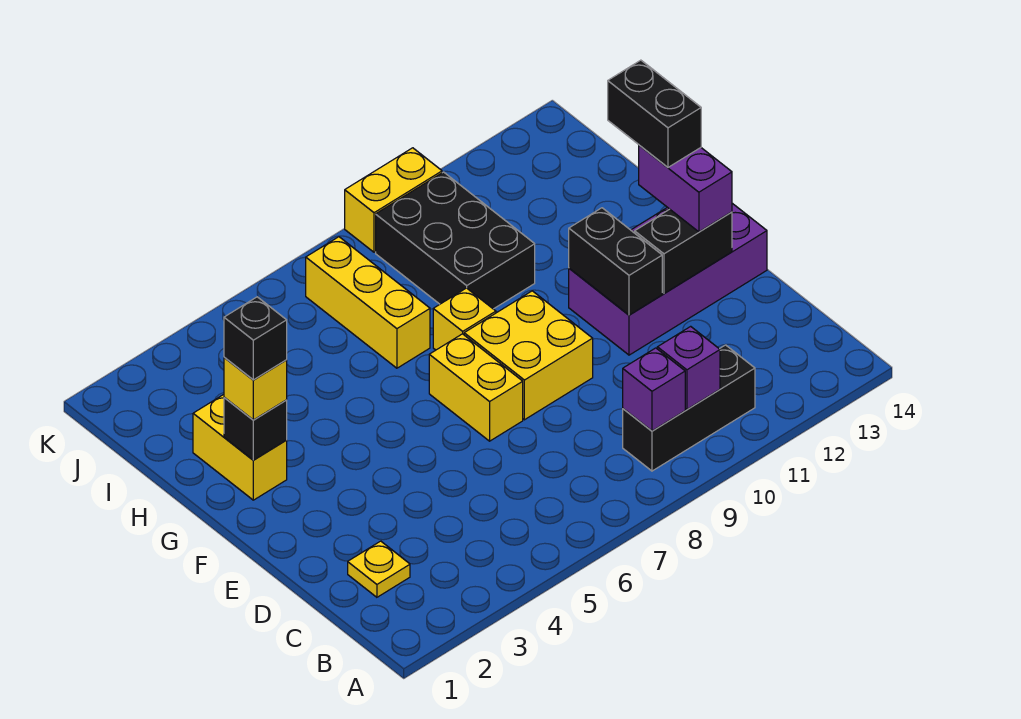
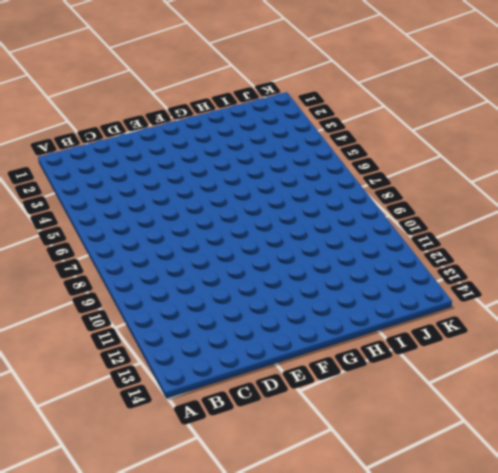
none -> black 1x3 brick [623,345,755,471]
none -> yellow 1x1 plate [348,541,410,597]
none -> yellow 1x2 brick [429,334,523,441]

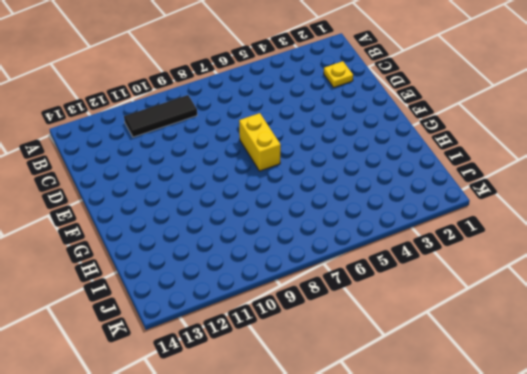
black 1x3 tile [124,95,197,137] -> black 1x3 brick [623,345,755,471]
none -> yellow 2x2 brick [464,291,593,420]
none -> purple 2x4 brick [569,203,767,355]
none -> yellow 1x2 brick [193,395,287,500]

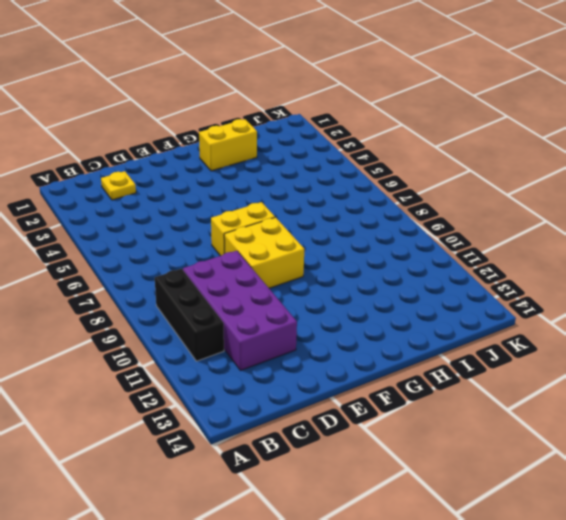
purple 2x4 brick [183,251,297,371] -> purple 2x4 brick moved to [569,203,767,355]
none -> yellow 1x1 brick [433,288,496,350]
none -> yellow 1x3 brick [306,237,430,368]
none -> black 2x3 brick [376,172,535,309]

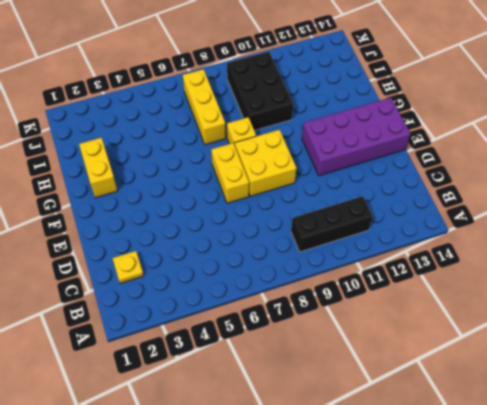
none -> yellow 1x2 brick [345,148,442,252]
none -> purple 1x1 brick [623,348,685,431]
none -> purple 1x1 brick [657,326,720,409]

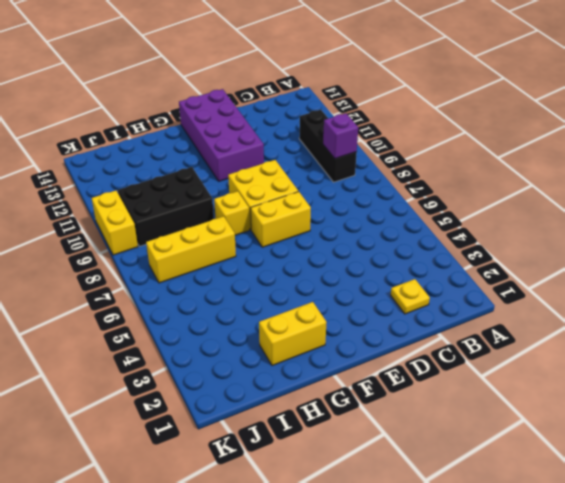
none -> purple 1x1 brick [657,326,720,409]
none -> black 1x2 brick [569,208,662,315]
none -> black 1x2 brick [635,209,732,294]

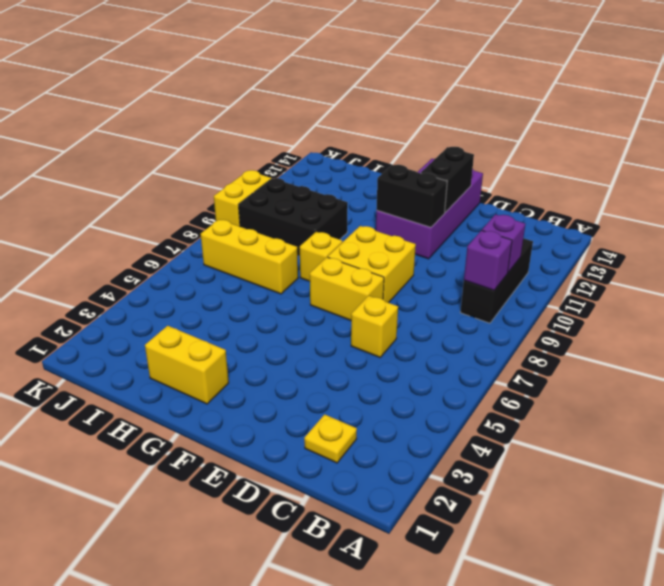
yellow 1x1 brick [351,296,398,357] -> yellow 1x1 brick moved to [224,358,287,420]
none -> black 1x1 brick [224,397,287,460]
none -> purple 1x2 brick [639,145,732,232]
none -> black 1x2 brick [608,60,701,167]

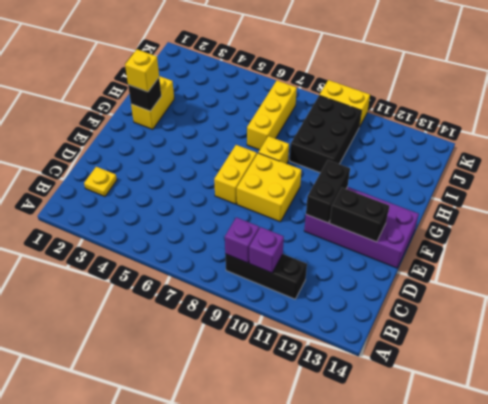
none -> purple 1x2 brick [639,145,732,232]
none -> black 1x2 brick [608,60,701,167]
none -> black 1x1 brick [224,297,287,380]

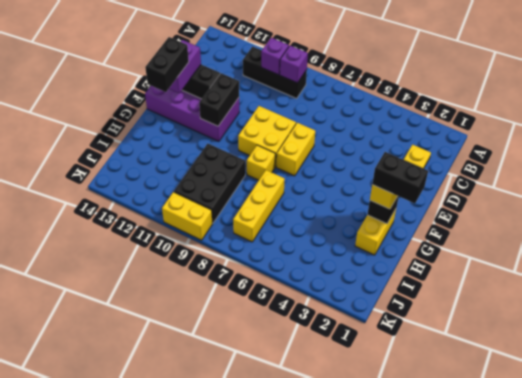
black 1x2 brick [372,152,428,203] -> black 1x1 brick [224,297,287,380]

